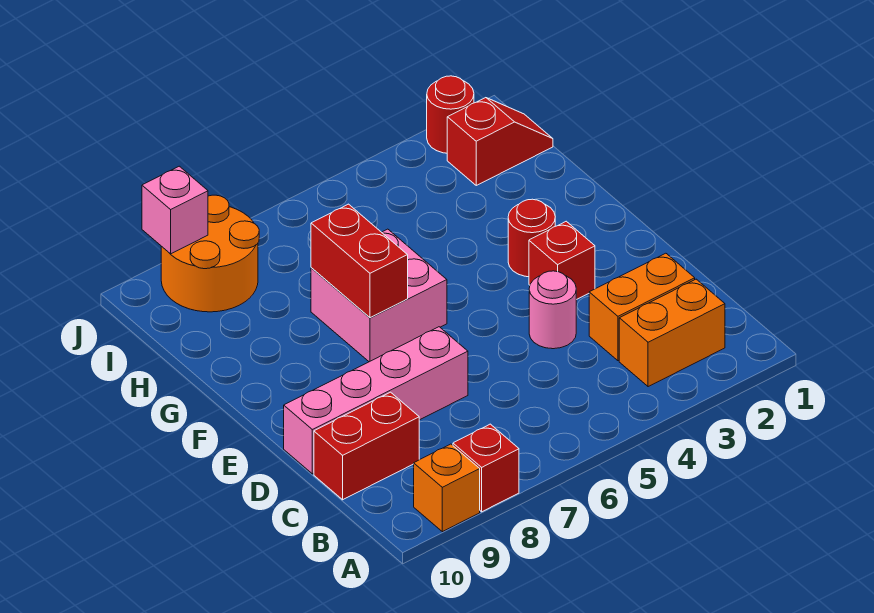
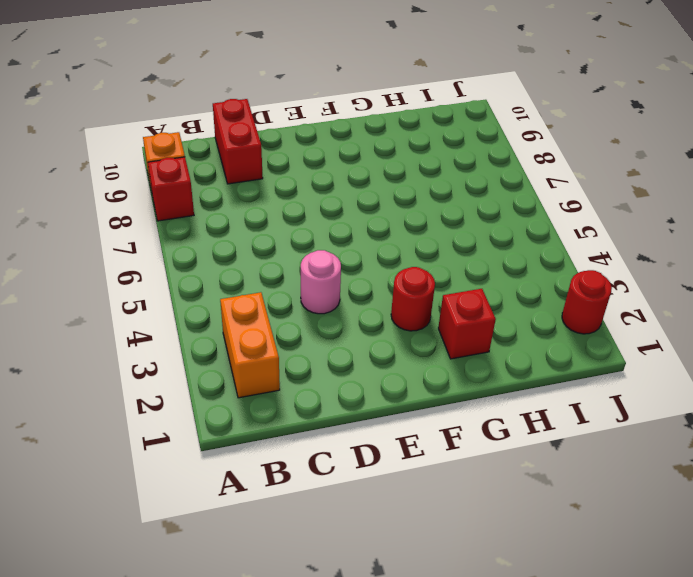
red 1x1 brick [438,289,496,359] -> red 1x1 brick moved to [529,221,595,300]
none -> orange 1x2 brick [589,253,695,361]
none -> pink 1x4 brick [284,327,468,474]
none -> pink 2x2 brick [311,229,447,362]

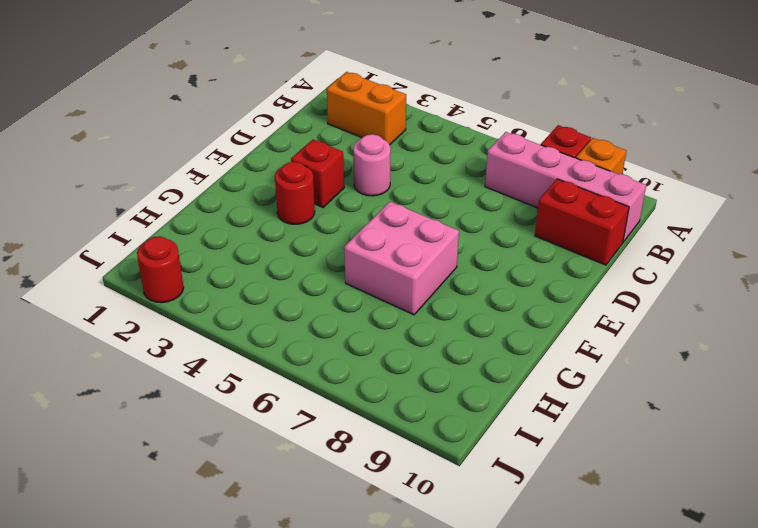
pink 1x4 brick [485,132,646,242] -> pink 1x4 brick moved to [284,327,468,474]
none -> orange 1x2 brick [589,253,695,361]
none -> red 1x2 slope [447,98,553,185]
none -> orange 2x2 round brick [161,195,259,312]

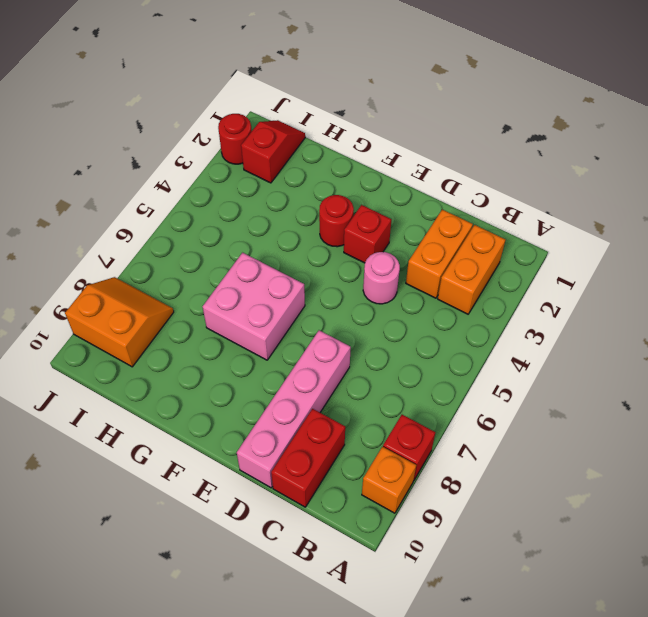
orange 2x2 slope [65,277,174,367] -> orange 2x2 round brick [161,195,259,312]
none -> red 1x2 brick [311,204,408,318]
none -> pink 1x1 brick [142,166,208,254]

